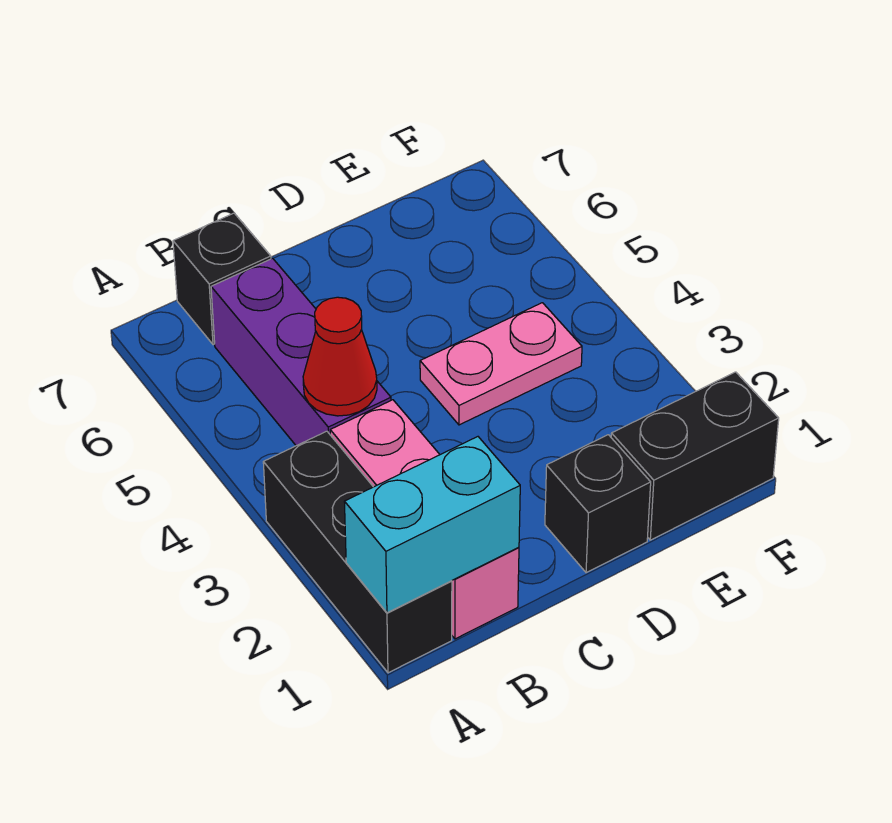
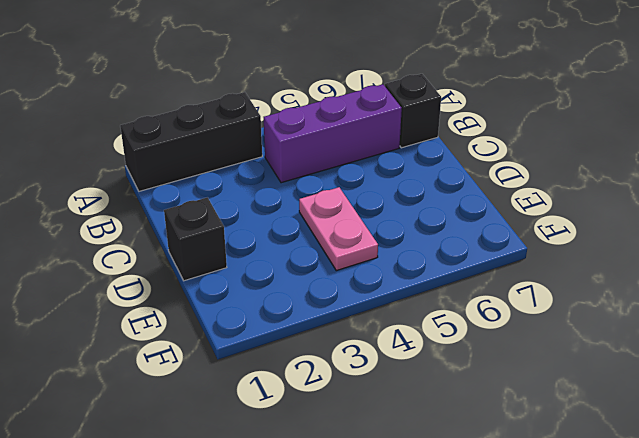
none -> pink 1x3 brick [330,400,519,639]
none -> black 1x2 brick [611,372,779,540]

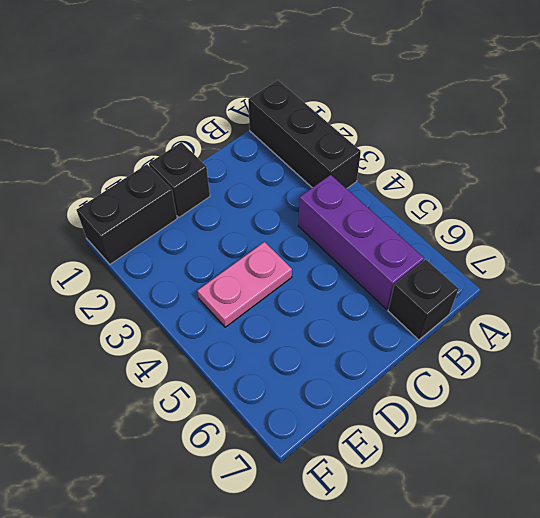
none -> pink 1x3 brick [330,400,519,639]
none -> cyan 1x2 brick [344,437,520,613]

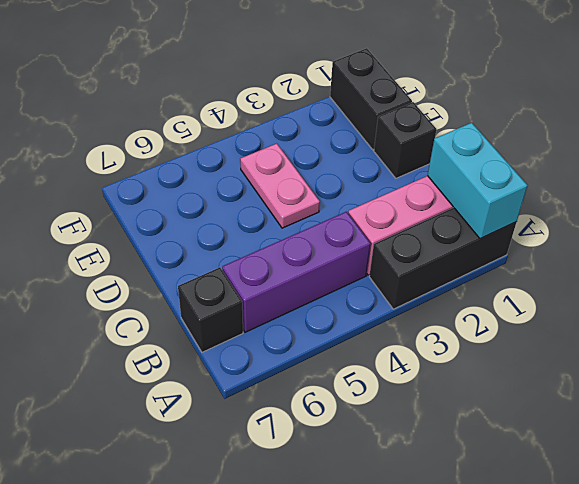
none -> red 1x1 cone [303,297,377,416]

